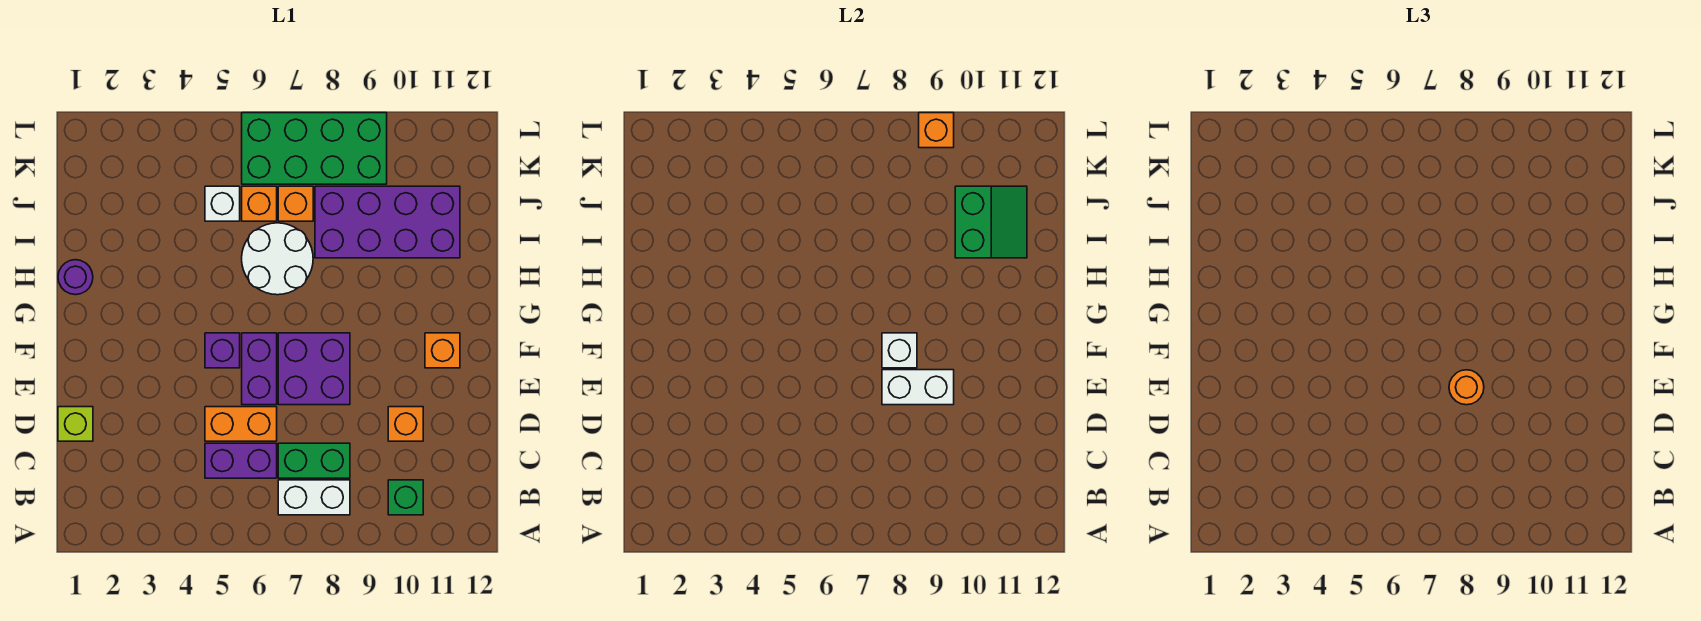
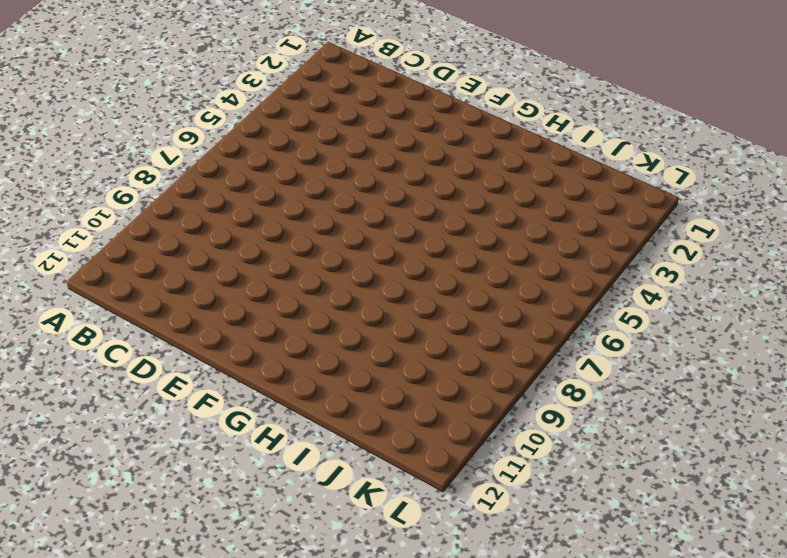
none -> white 1x2 brick [278,480,350,515]
none -> green 1x1 brick [388,480,423,515]
none -> purple 1x2 brick [205,443,277,478]

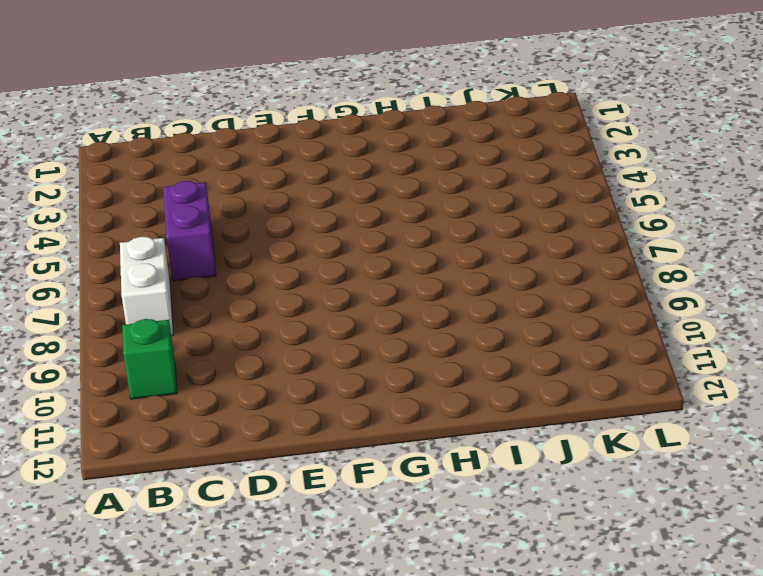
none -> green 1x2 brick [278,443,350,478]
none -> lime 1x1 brick [58,407,93,441]
none -> orange 1x2 brick [205,407,277,441]

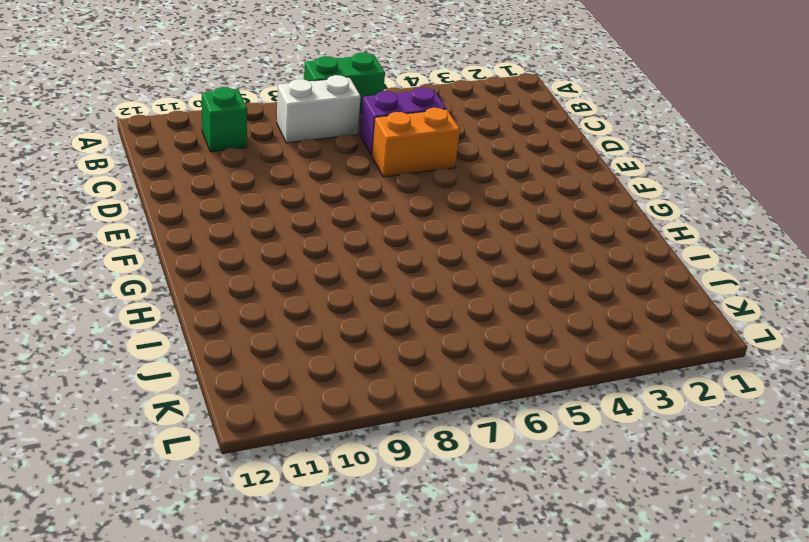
green 1x2 brick [304,53,385,113] -> green 1x2 brick moved to [278,443,350,478]
none -> lime 1x1 brick [58,407,93,441]
none -> orange 1x1 brick [388,407,423,441]
none -> purple 1x2 brick [242,333,277,405]

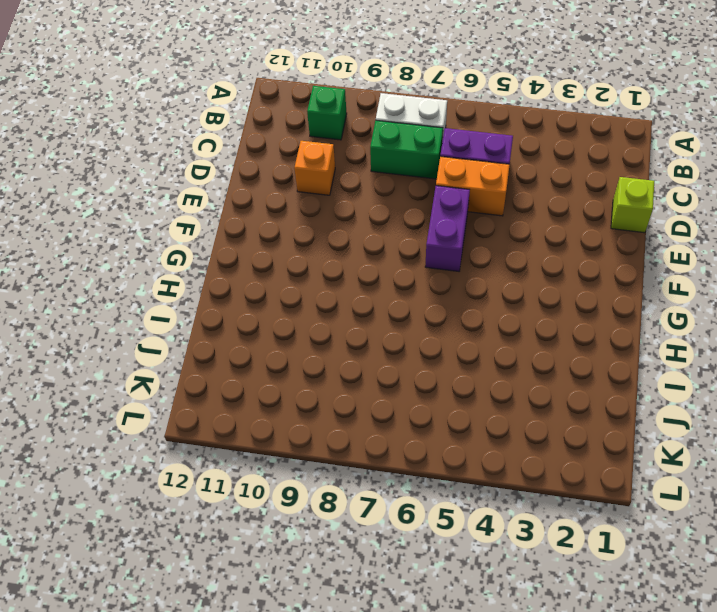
none -> purple 2x2 brick [278,333,350,405]
none -> purple 1x1 brick [205,333,240,368]
none -> orange 1x1 brick [425,333,460,368]

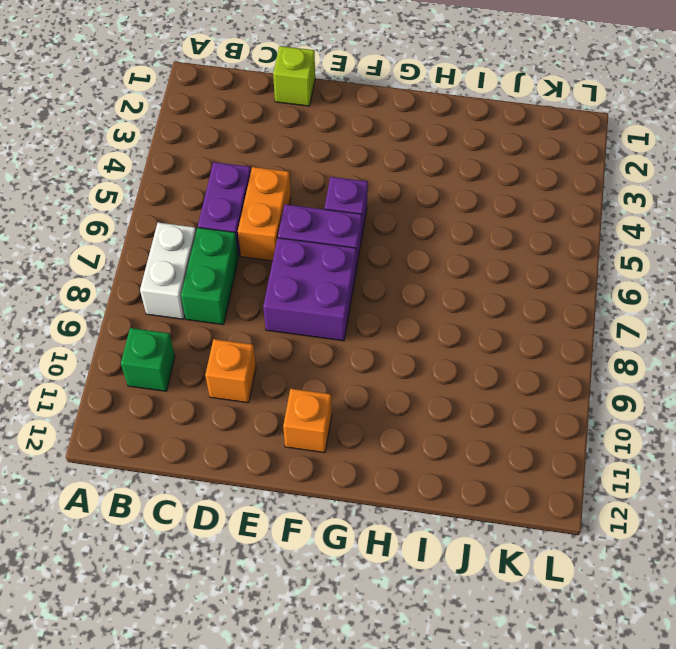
none -> purple 1x1 round brick [58,260,93,295]
none -> white 2x2 round brick [242,223,313,295]
none -> purple 2x4 brick [315,186,460,258]

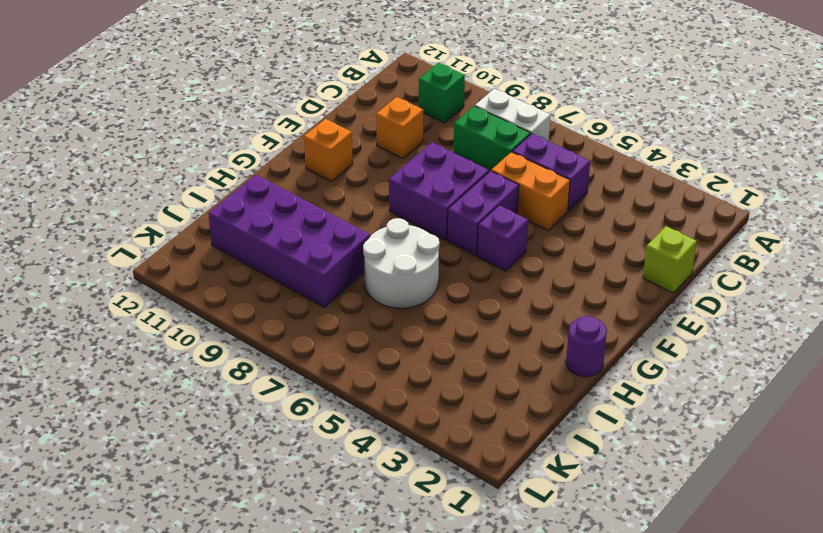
none -> white 1x1 brick [205,186,240,221]
none -> orange 1x1 brick [242,186,277,221]
none -> orange 1x1 brick [278,186,313,221]

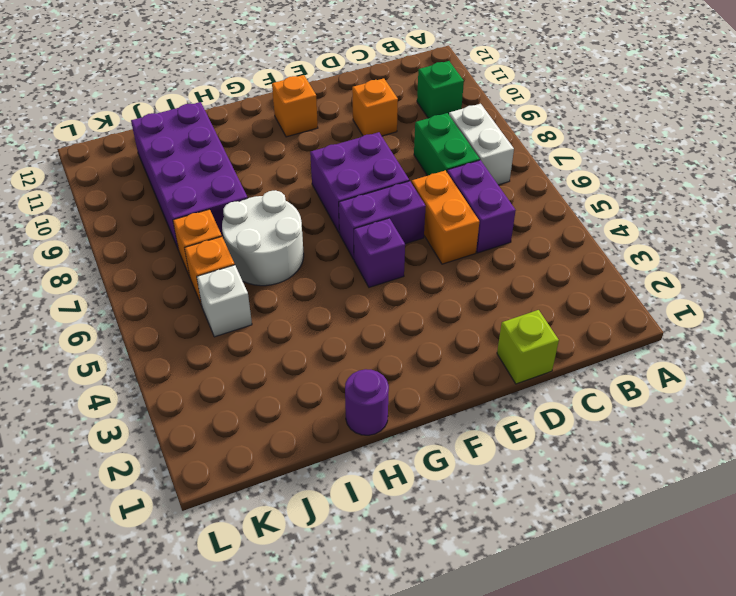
none -> green 2x4 brick [242,113,387,184]
none -> white 1x2 brick [882,370,954,405]
none -> white 1x1 brick [882,333,917,368]

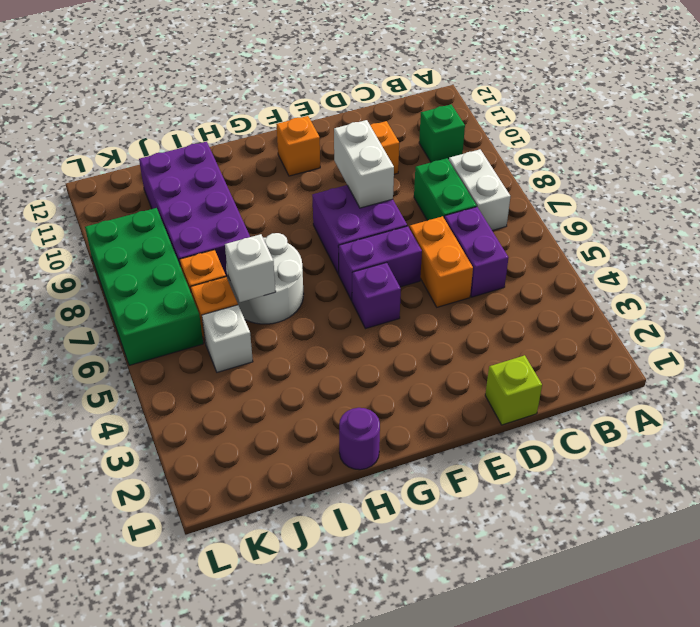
white 1x1 brick [225,234,276,302] -> white 1x1 brick moved to [882,333,917,368]
none -> green 2x2 slope [955,186,1027,258]
none -> orange 1x1 brick [919,113,954,148]
none -> orange 1x1 round brick [1449,370,1484,405]

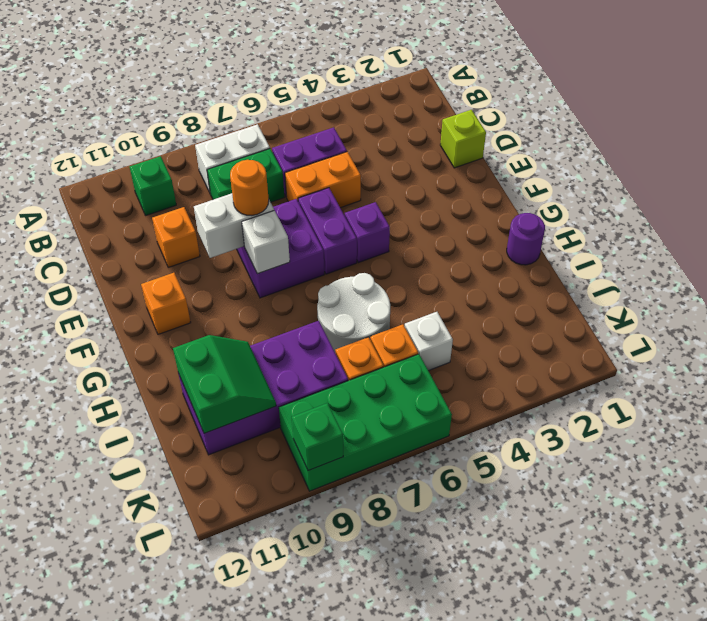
green 2x2 slope [173,335,276,433] -> green 2x2 slope turned to [955,186,1027,258]
green 1x1 brick [292,403,343,471] -> orange 1x1 brick [919,113,954,148]

